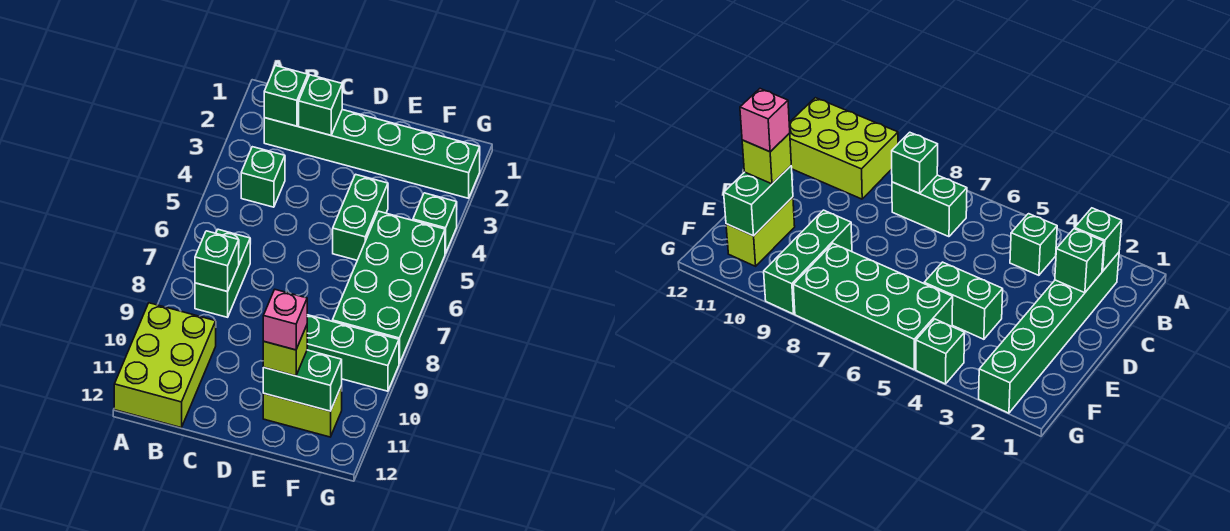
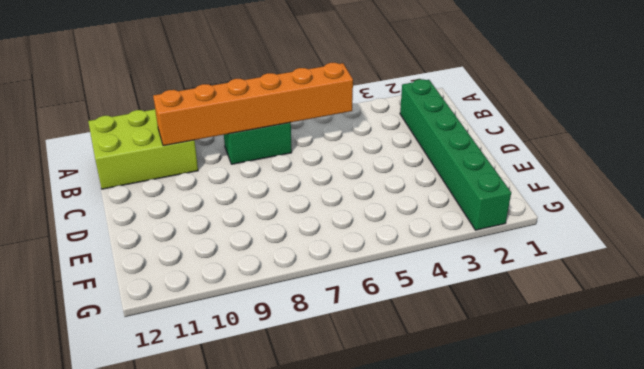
orange 1x6 brick [153,63,353,146] -> green 1x1 brick [195,231,239,292]
none -> green 1x1 brick [241,147,285,207]
none -> green 1x2 brick [333,174,388,260]
none -> green 1x3 brick [307,315,399,391]

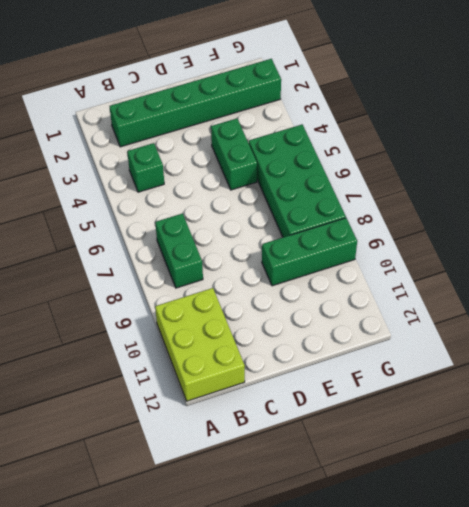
none -> lime 1x2 brick [263,386,342,437]
none -> green 1x1 brick [413,193,457,253]
none -> green 1x1 brick [264,66,308,126]

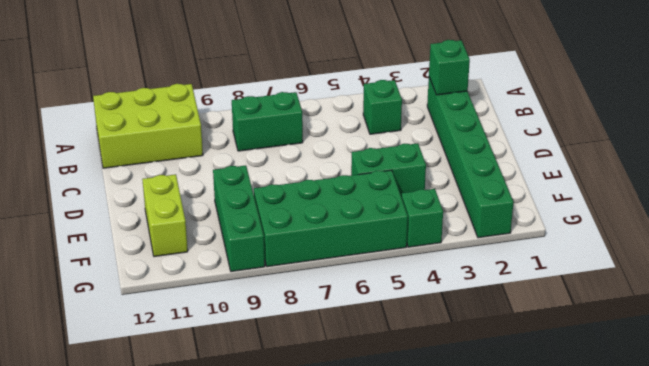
none -> green 1x1 brick [195,231,239,292]
none -> green 1x1 brick [299,75,342,135]
none -> green 1x2 brick [263,350,342,411]

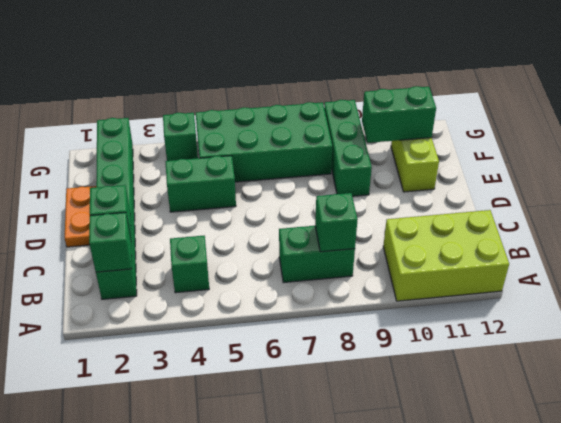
orange 1x2 plate [65,186,96,247] -> none
green 1x2 brick [362,86,436,143] -> green 1x2 brick turned to [263,350,342,411]
none -> lime 1x1 brick [263,325,307,376]
none -> pink 1x1 brick [263,290,307,350]

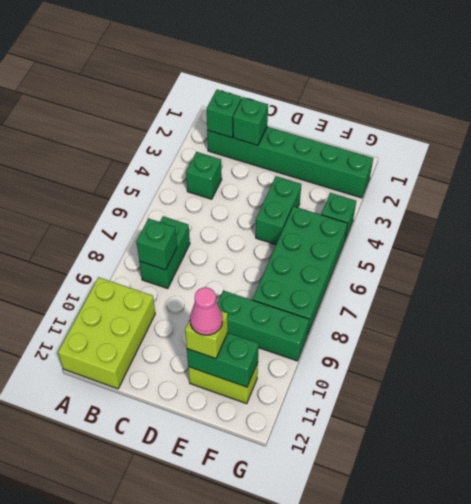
pink 1x1 cone [190,287,223,335] -> pink 1x1 brick [263,290,307,350]

